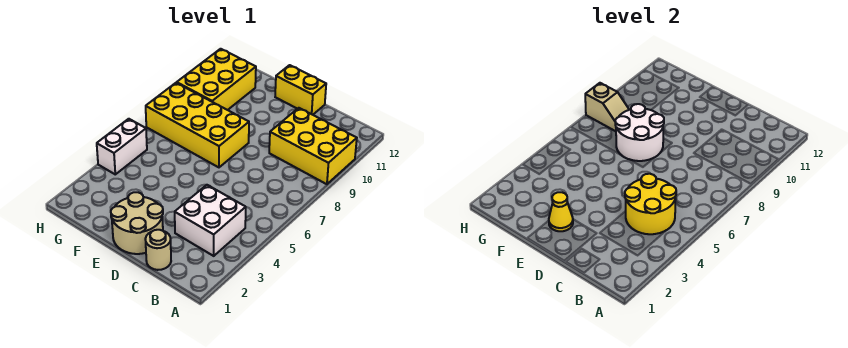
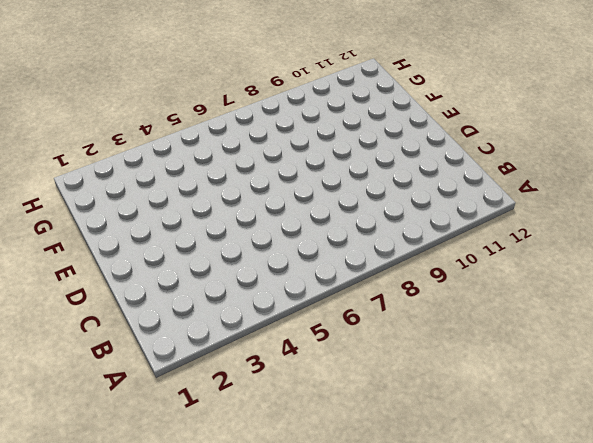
none -> yellow 2x3 brick [269,108,357,184]
none -> white 2x2 brick [175,185,246,256]
none -> tan 1x1 round brick [145,230,171,270]

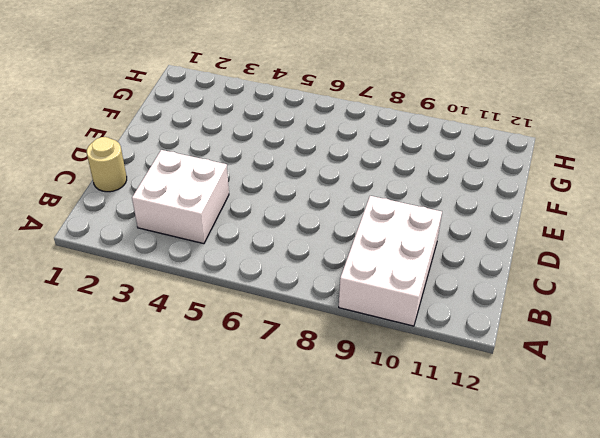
white 2x3 brick [339,196,442,326] -> yellow 2x3 brick [269,108,357,184]
none -> tan 2x2 round brick [111,192,163,254]
none -> yellow 1x2 brick [275,65,326,115]
none -> yellow 2x4 brick [146,83,249,167]

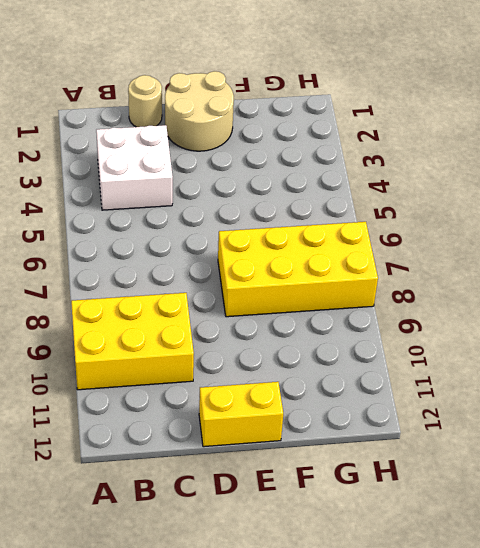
none -> yellow 2x3 brick [177,49,256,110]
none -> white 1x2 brick [97,119,147,174]
none -> yellow 2x2 round brick [625,174,676,234]

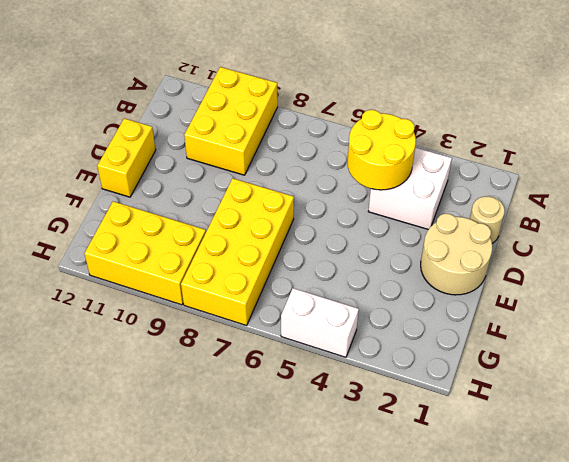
none -> yellow 1x1 cone [549,192,573,231]
none -> white 2x2 round brick [615,104,664,161]
none -> tan 1x2 slope [585,83,629,131]

